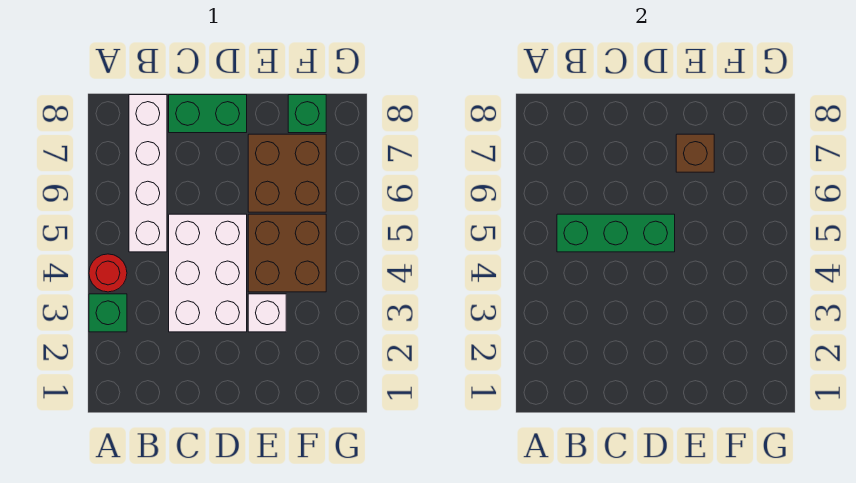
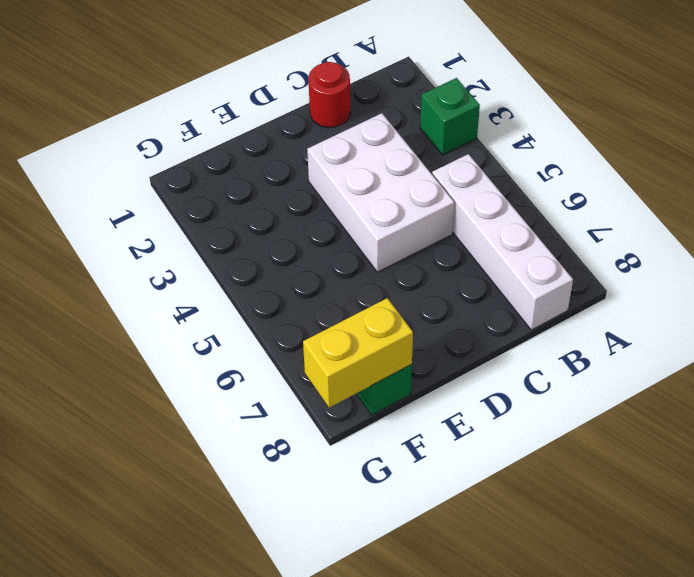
red 1x1 round brick [308,62,350,128] -> red 1x1 round brick moved to [89,254,127,292]
yellow 1x2 brick [303,298,413,408] -> none
none -> green 1x2 brick [169,95,247,133]
none -> white 1x1 brick [248,294,286,332]

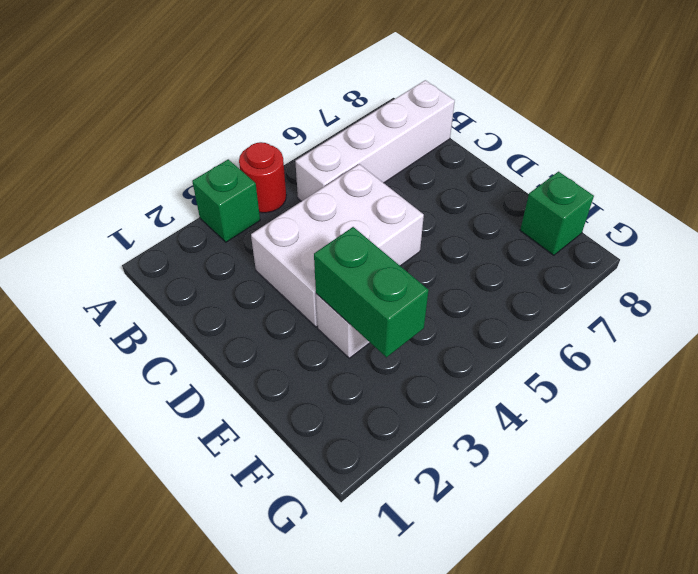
green 1x2 brick [314,227,429,357] -> green 1x2 brick moved to [169,95,247,133]
none -> brown 2x2 brick [248,214,326,292]
none -> brown 2x2 brick [248,134,326,212]

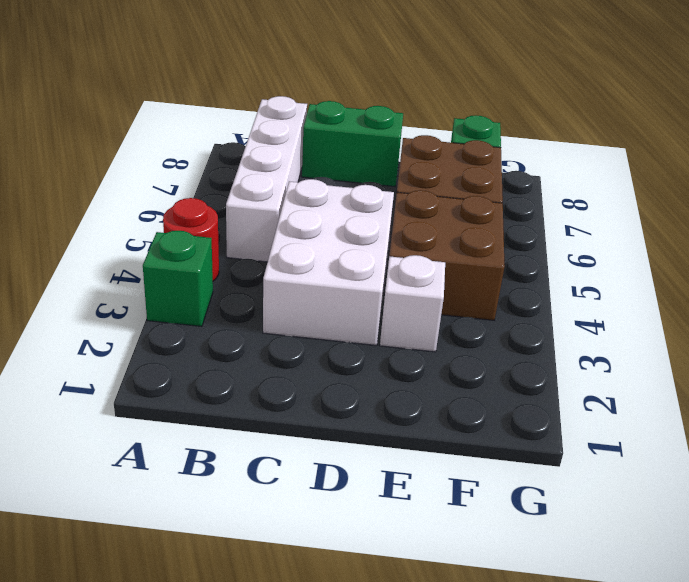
none -> green 1x3 brick [557,214,675,252]
none -> brown 1x1 brick [676,134,714,172]

